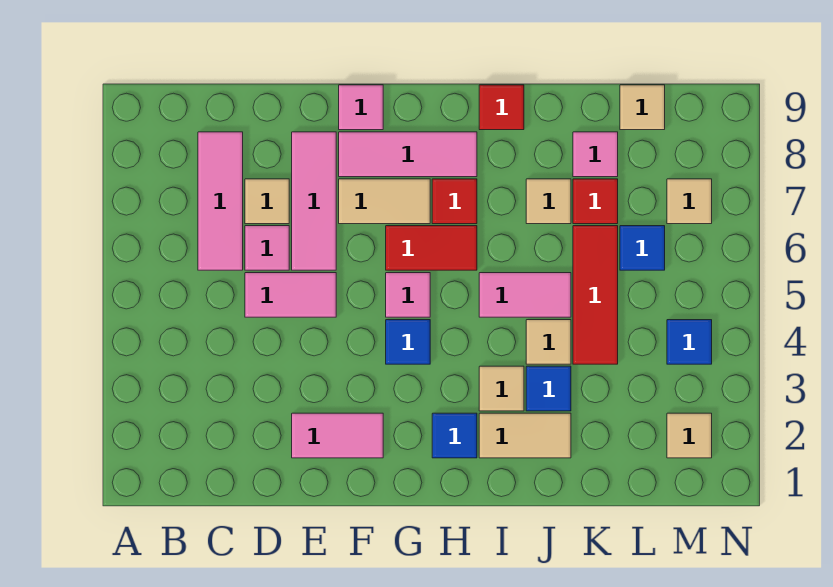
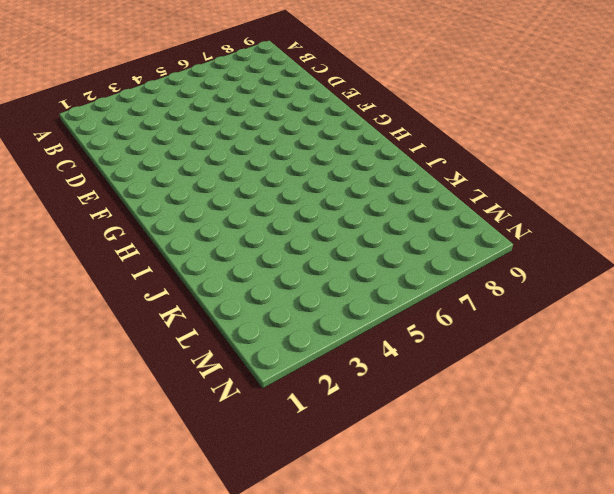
none -> pink 1x3 tile [198,132,243,270]
none -> pink 1x2 tile [245,273,336,317]
none -> pink 1x1 tile [245,226,289,270]

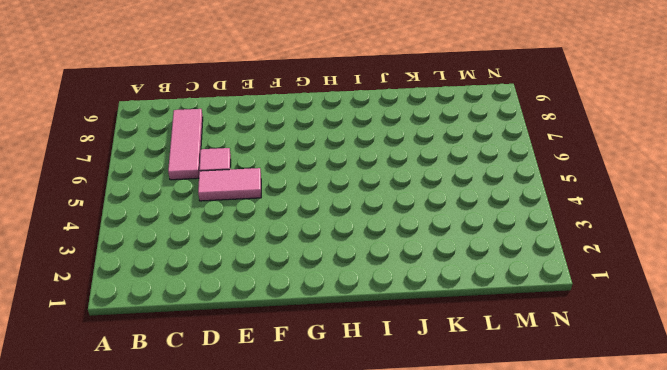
none -> tan 1x1 tile [245,179,289,224]
none -> pink 1x2 tile [292,413,383,458]
none -> pink 1x3 tile [292,132,336,270]

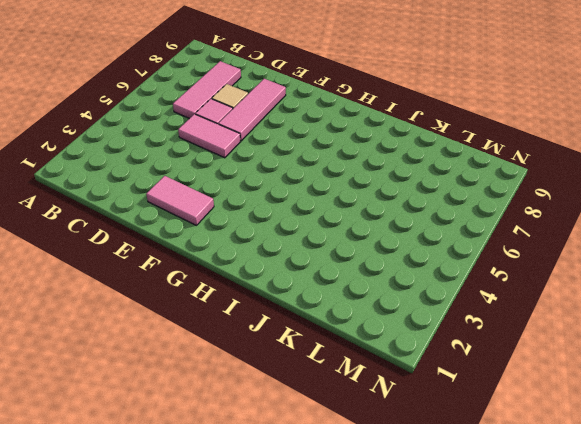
none -> tan 1x2 tile [339,179,430,224]
none -> pink 1x3 tile [339,132,477,177]
none -> pink 1x1 tile [339,85,383,130]

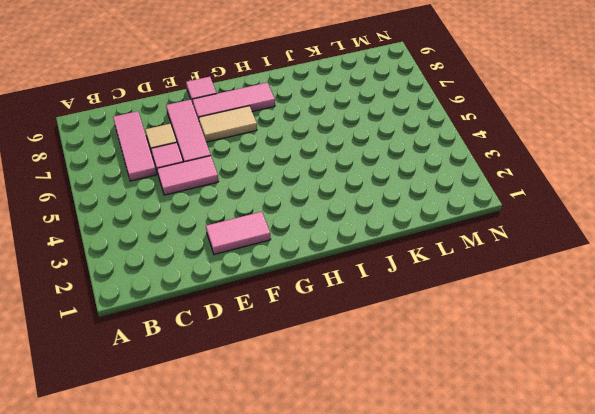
none -> blue 1x1 tile [386,320,430,364]
none -> pink 1x1 tile [386,273,430,317]
none -> red 1x2 tile [386,226,477,270]

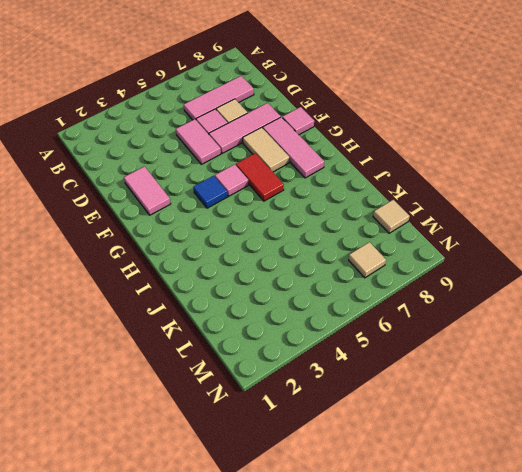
none -> blue 1x1 tile [432,413,477,458]
none -> red 1x1 tile [432,179,477,224]
none -> tan 1x2 tile [479,413,571,458]

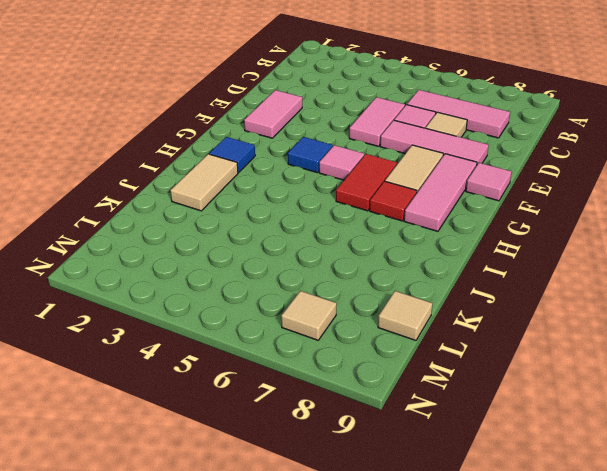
none -> tan 1x1 tile [479,366,524,411]
none -> pink 1x2 tile [479,273,571,317]
none -> red 1x1 tile [479,85,524,130]

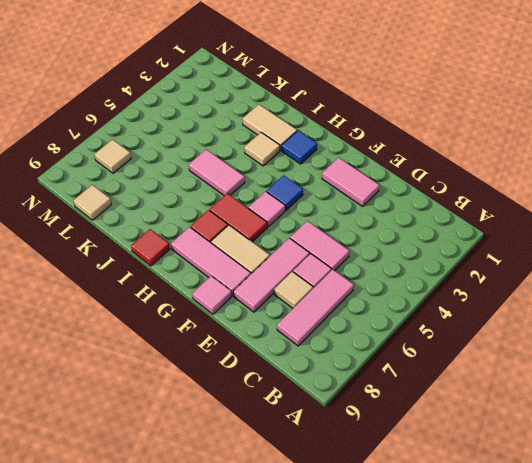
none -> blue 1x1 tile [526,366,571,411]
none -> tan 1x1 tile [526,320,571,364]
none -> tan 1x1 tile [526,179,571,224]

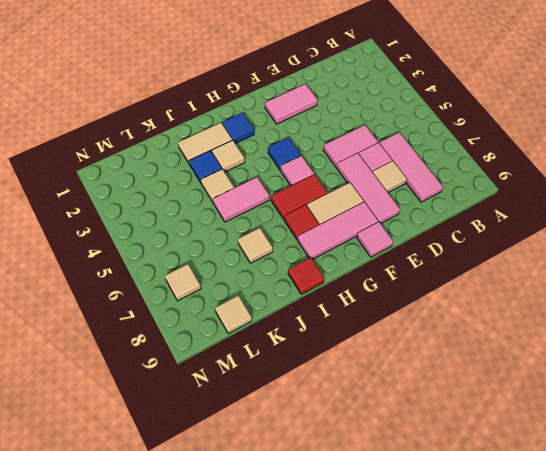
none -> red 1x3 tile [573,226,618,364]
none -> red 1x1 tile [573,179,618,224]
none -> pink 1x1 tile [573,132,618,177]

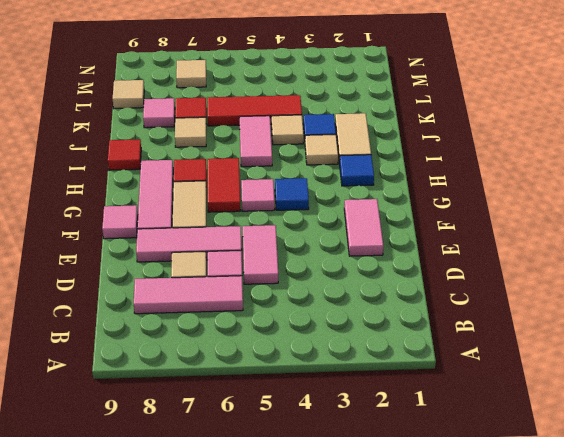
none -> blue 1x1 tile [620,226,665,270]
none -> tan 1x1 tile [667,413,712,458]
none -> blue 1x1 tile [667,320,712,364]

